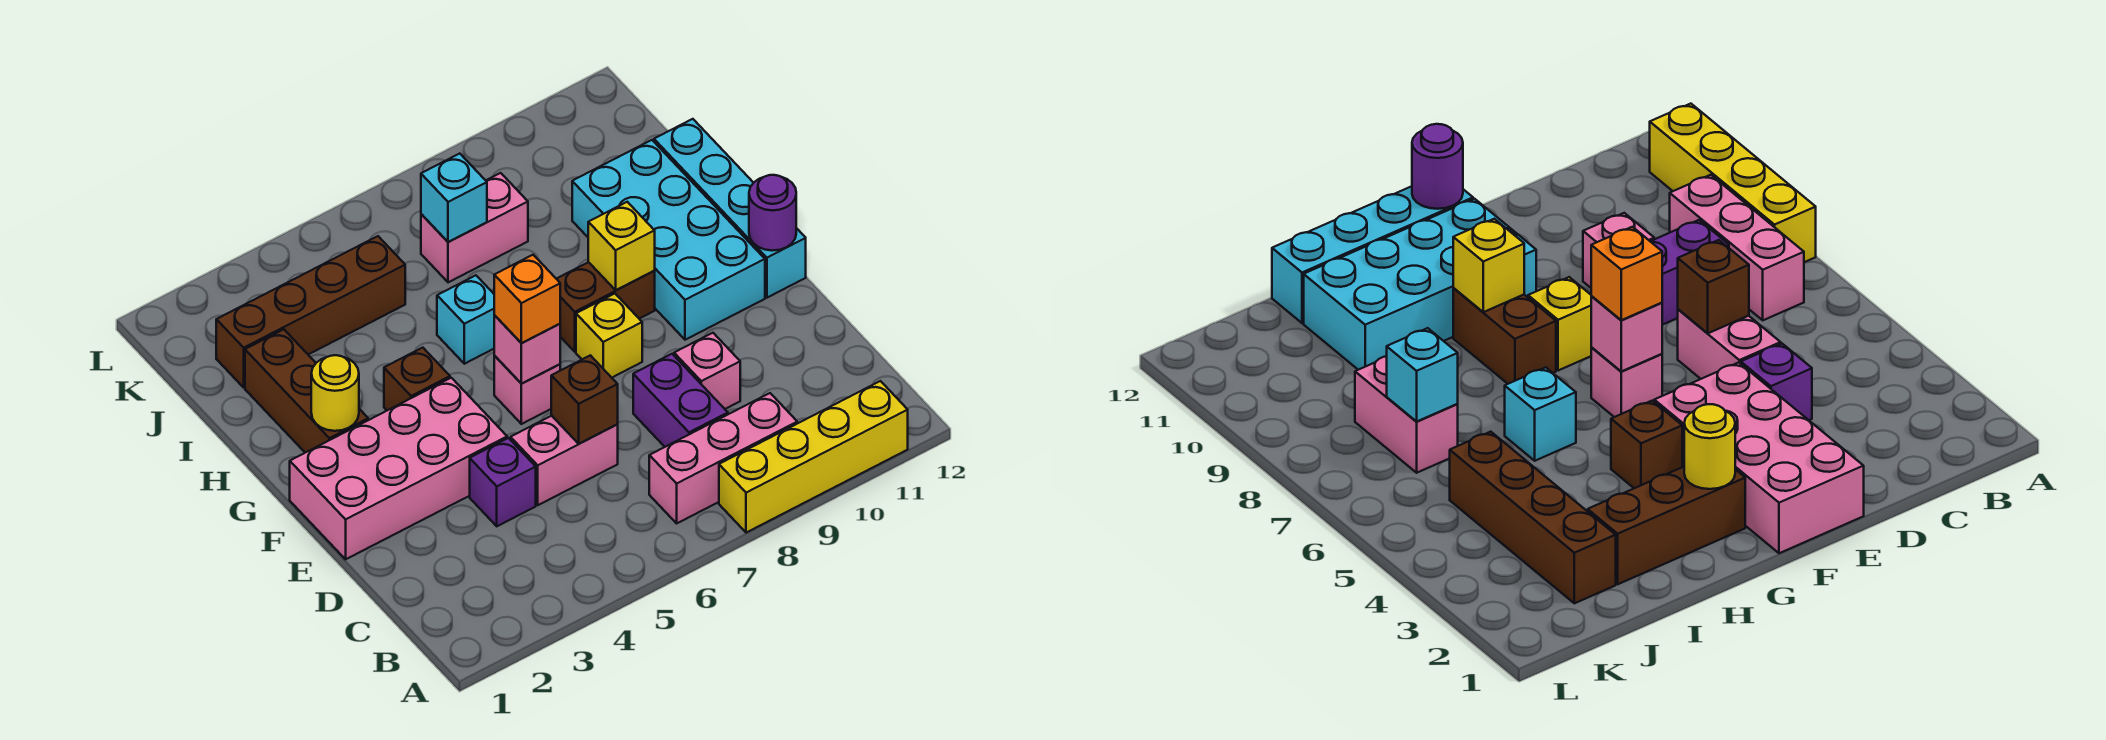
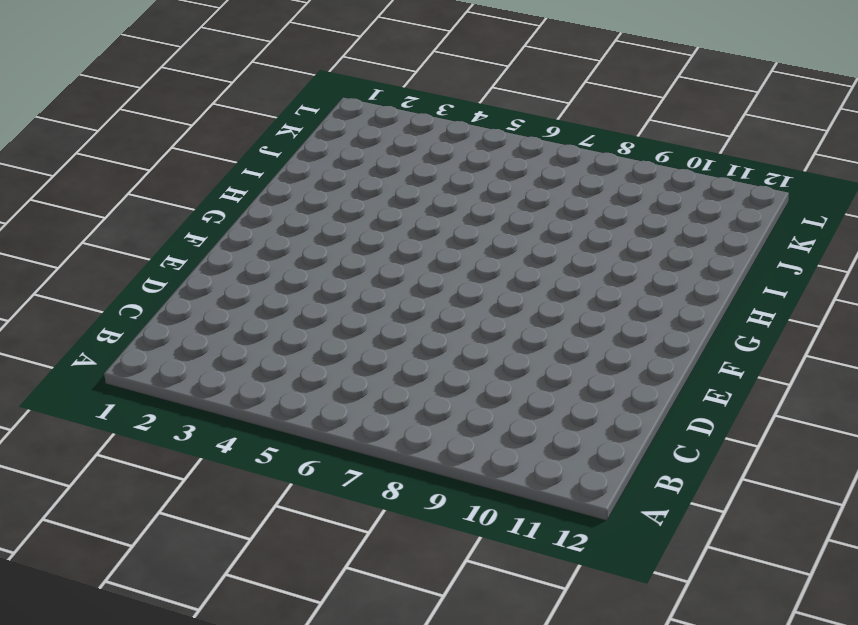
none -> yellow 1x4 brick [719,381,908,533]
none -> pink 1x3 brick [649,393,797,523]
none -> purple 1x2 brick [633,354,728,447]

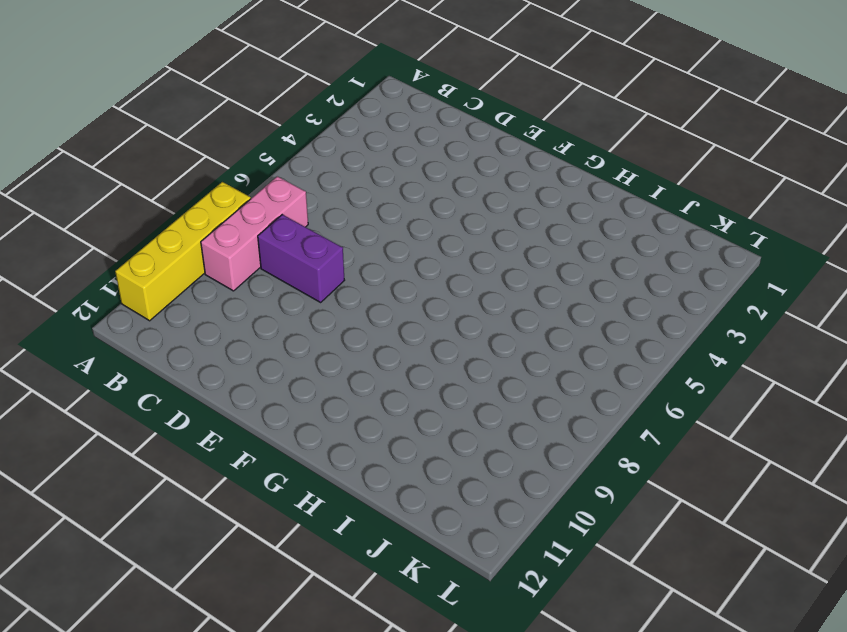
none -> purple 1x1 brick [470,438,536,526]
none -> pink 1x2 brick [511,416,618,505]
none -> pink 1x1 brick [674,333,740,409]

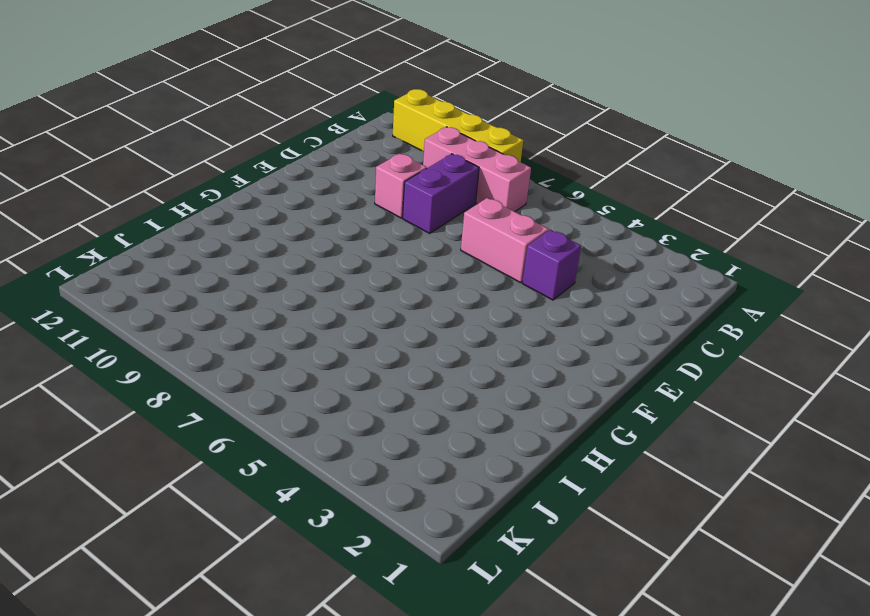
none -> pink 2x4 brick [290,378,507,559]
none -> pink 1x1 brick [494,356,560,424]
none -> yellow 1x1 brick [576,294,642,378]

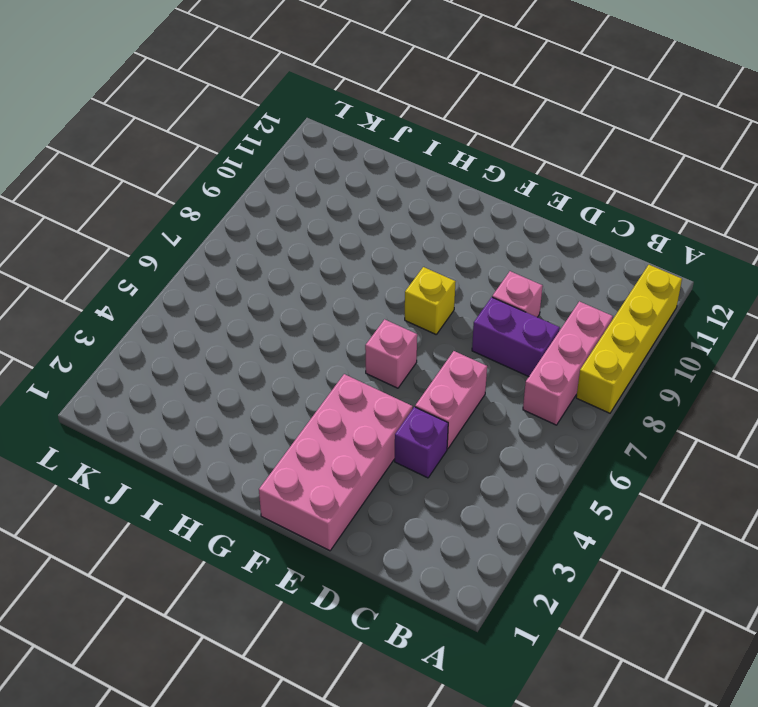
none -> cyan 2x4 brick [572,140,765,340]
none -> cyan 1x4 brick [654,119,806,298]
none -> brown 1x3 brick [245,329,368,453]

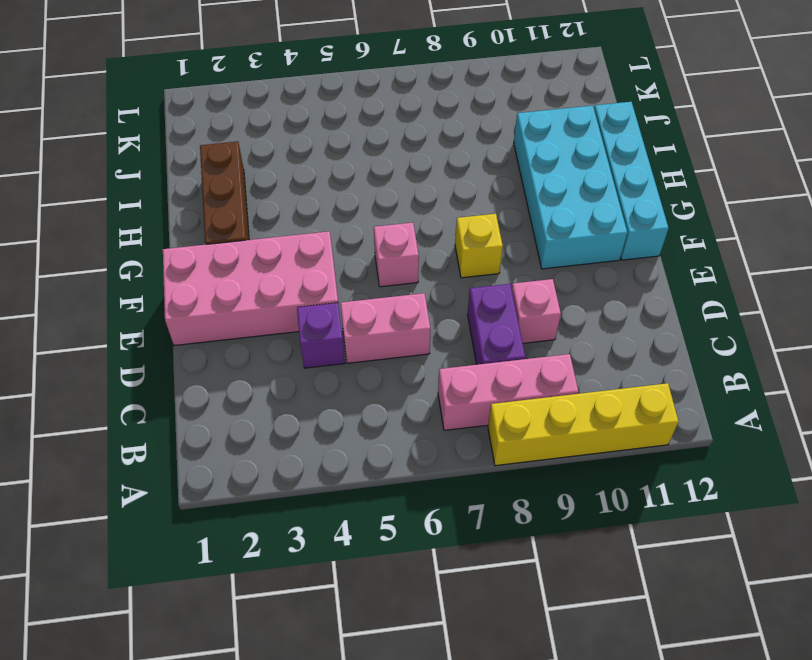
none -> brown 1x1 brick [384,348,450,410]
none -> brown 1x2 brick [557,262,655,352]
none -> cyan 1x1 brick [437,275,494,364]

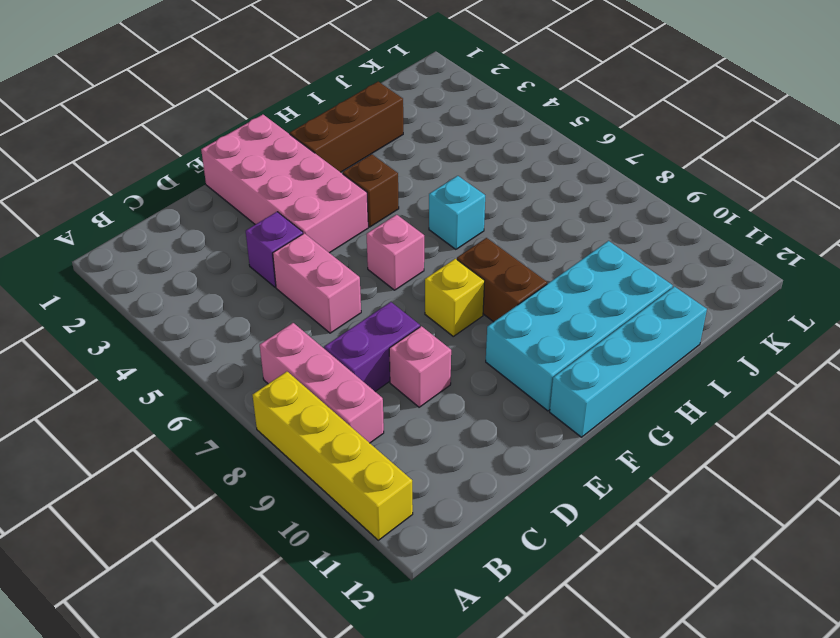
none -> brown 1x4 brick [216,236,405,387]
none -> pink 1x2 brick [421,173,528,282]
none -> brown 1x1 brick [551,355,618,444]

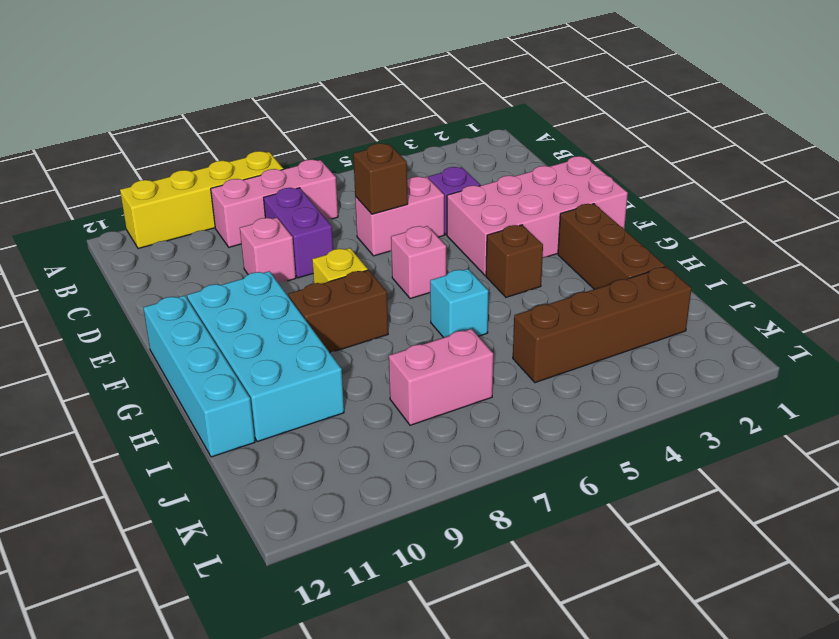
none -> pink 1x1 brick [494,315,560,384]
none -> purple 1x1 round brick [749,175,796,251]
none -> yellow 1x1 round brick [311,355,359,431]

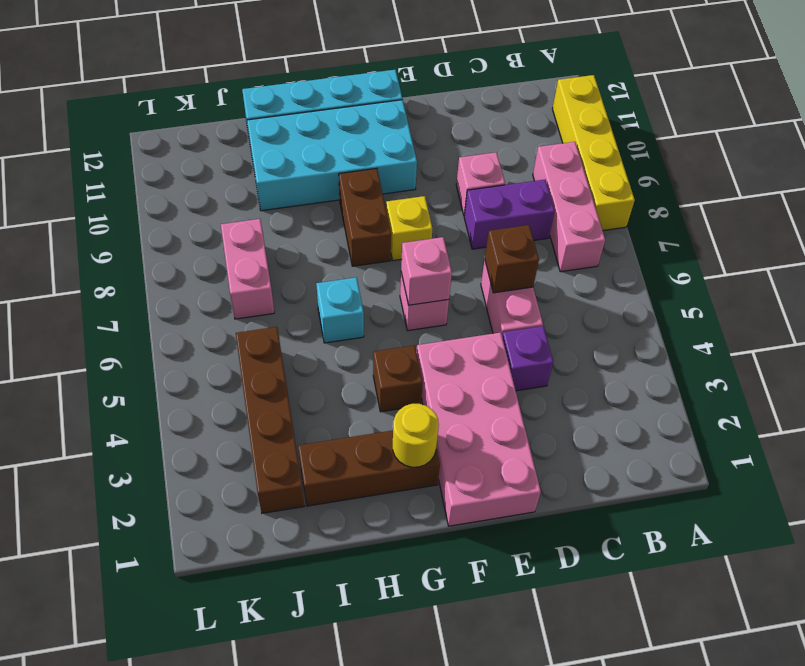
none -> purple 1x1 round brick [749,175,796,251]
none -> yellow 1x1 brick [588,202,655,290]
none -> cyan 1x1 brick [421,154,487,242]

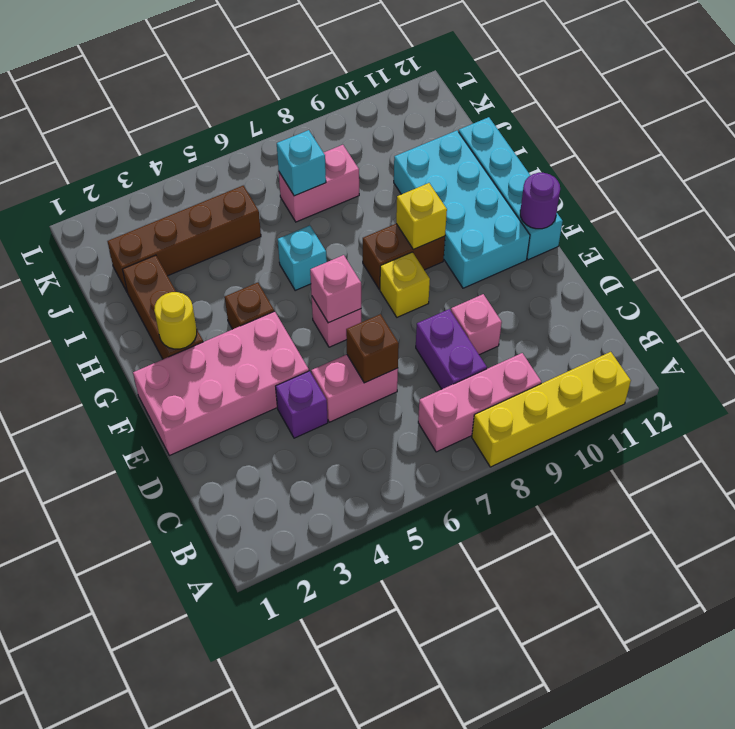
none -> orange 1x1 brick [494,255,560,343]

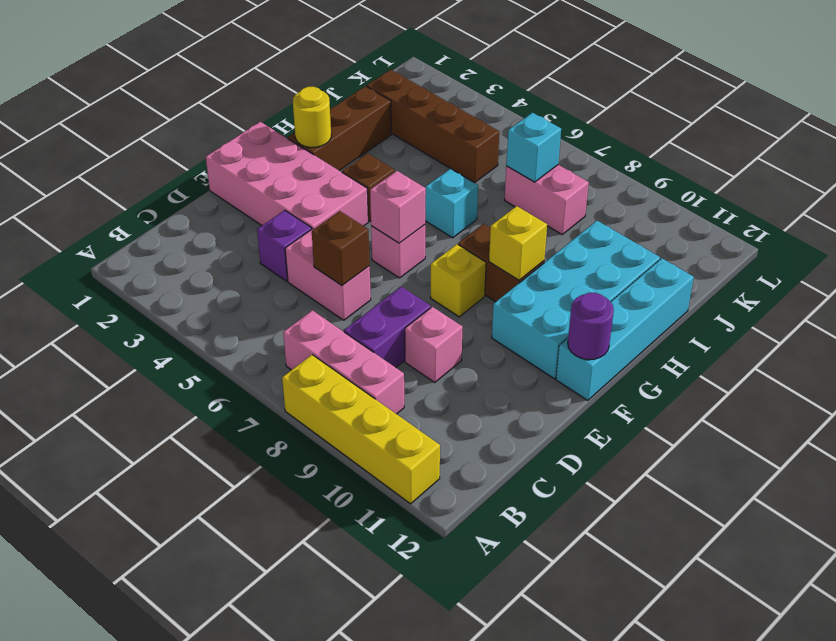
none -> orange 1x1 brick [494,255,560,343]

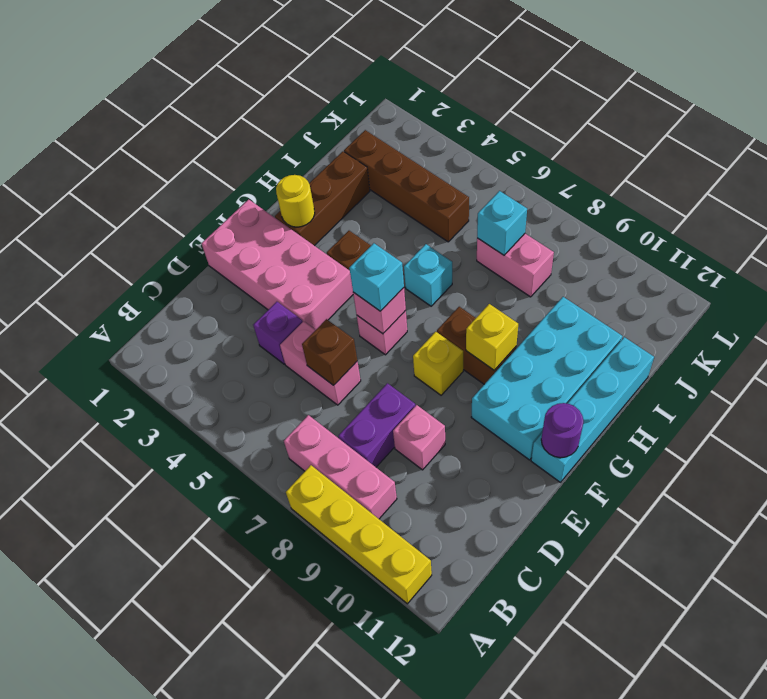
cyan 1x1 brick [349,243,404,311] -> orange 1x1 brick [494,255,560,343]

